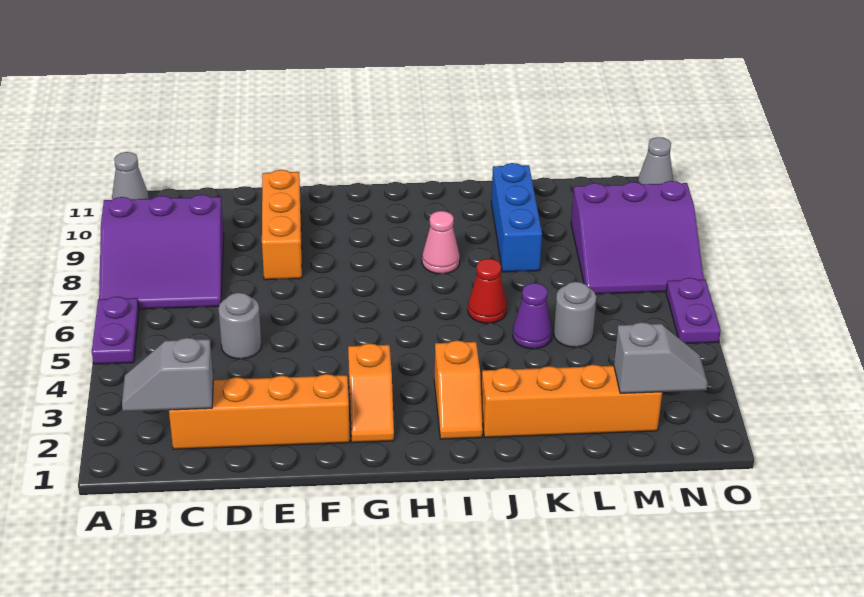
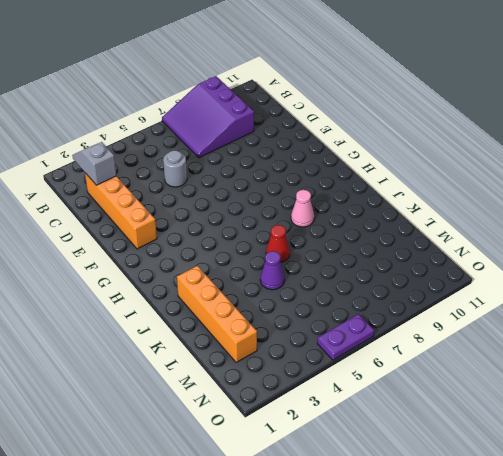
none -> purple 1x2 plate [92,297,139,364]
none -> grey 1x1 cone [112,152,149,200]
none -> orange 1x3 brick [262,170,302,280]

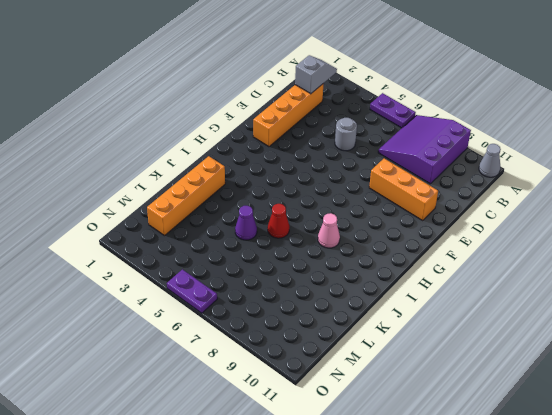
none -> orange 1x2 slope [348,343,394,443]
none -> orange 1x2 slope [434,340,483,439]
none -> blue 1x3 brick [491,163,542,272]

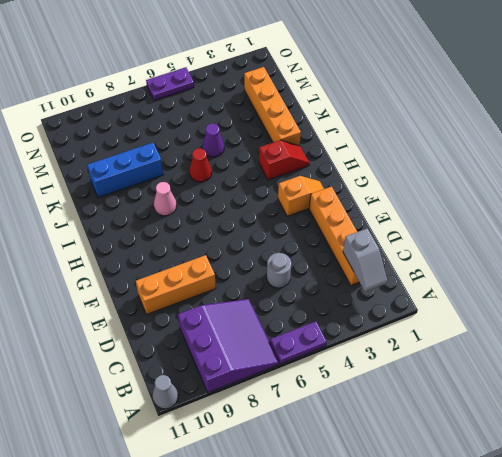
red 1x2 slope [259,140,309,180] -> orange 1x2 slope [434,340,483,439]
none -> grey 1x1 round brick [554,282,596,347]
none -> purple 3x3 slope [571,181,704,294]
none -> grey 1x1 cone [638,137,673,184]

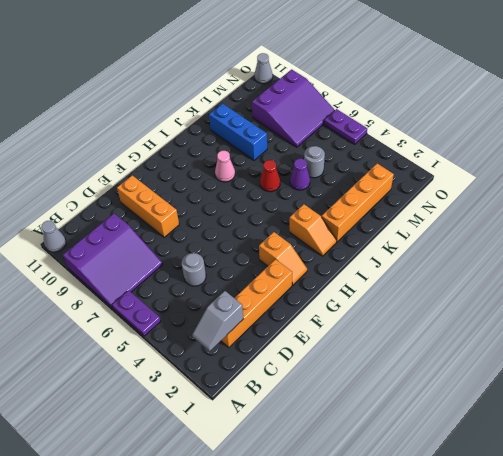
none -> grey 1x2 slope [614,322,708,393]

